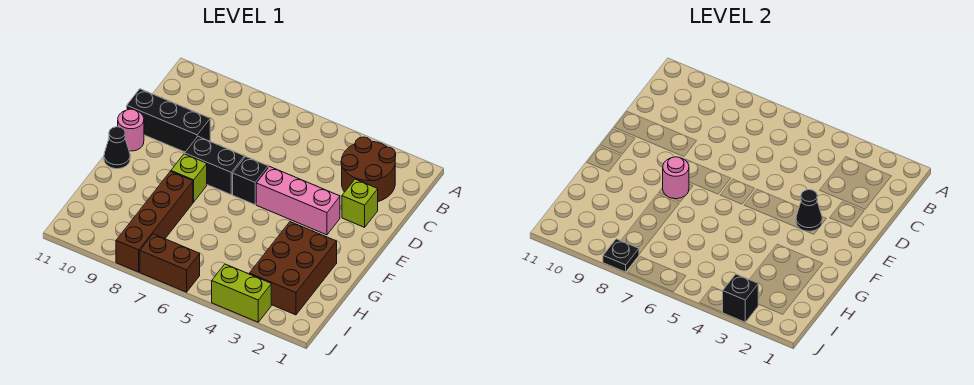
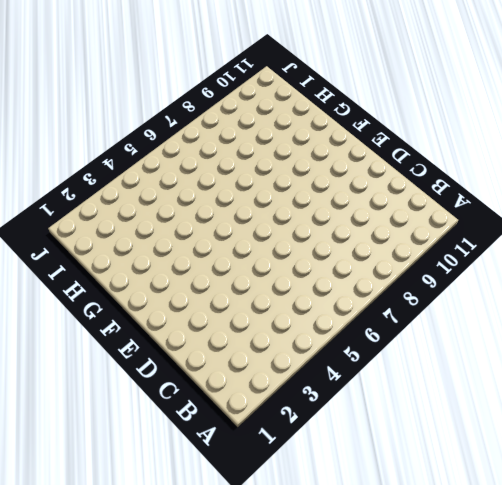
none -> brown 2x2 round brick [341,137,396,201]
none -> lime 1x1 brick [342,179,378,227]
none -> black 1x3 brick [127,89,210,152]

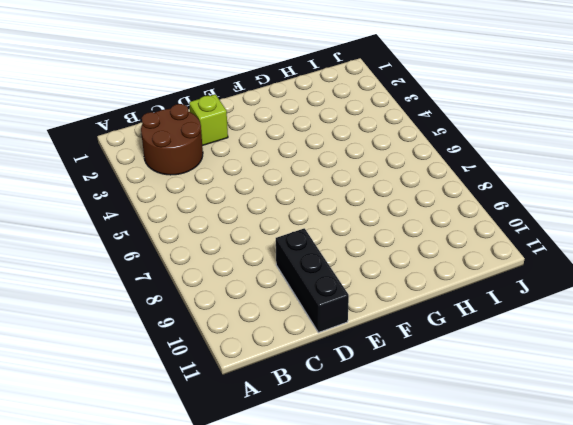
none -> pink 1x3 brick [256,167,340,235]
none -> black 1x1 brick [233,156,268,205]
none -> black 1x2 brick [185,137,244,195]

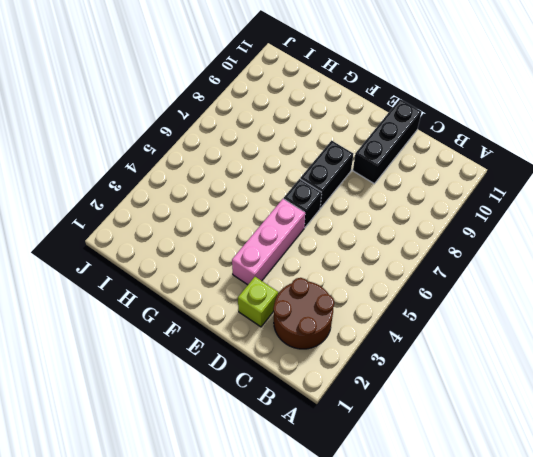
none -> pink 1x1 round brick [118,109,144,151]
none -> lime 1x1 brick [171,154,207,202]
none -> black 1x1 cone [104,127,130,169]

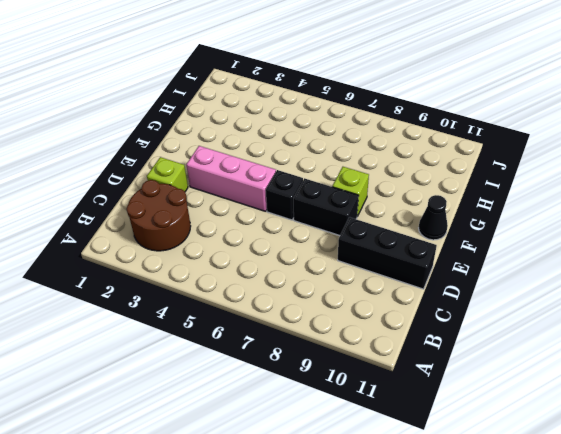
none -> pink 1x1 round brick [118,109,144,151]
none -> brown 2x3 brick [249,222,337,315]
none -> brown 1x4 brick [116,171,193,272]

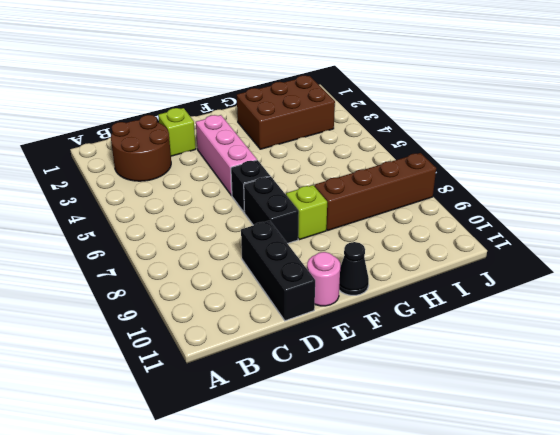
none -> lime 1x2 brick [212,264,271,322]
none -> brown 1x2 brick [140,234,200,292]
none -> black 1x1 cone [796,190,822,231]

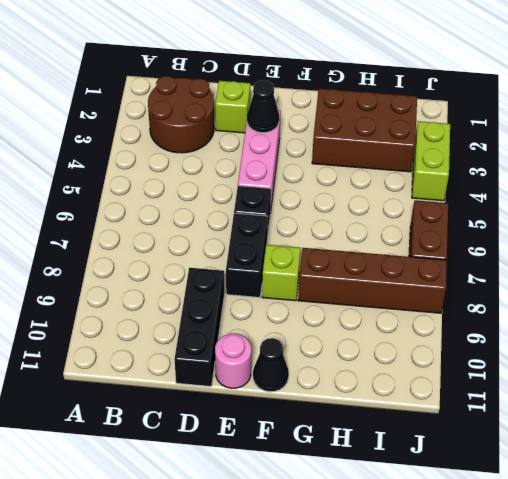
none -> pink 1x1 round brick [663,157,689,199]
none -> black 1x1 brick [722,274,758,322]
none -> black 1x1 plate [603,239,639,272]

